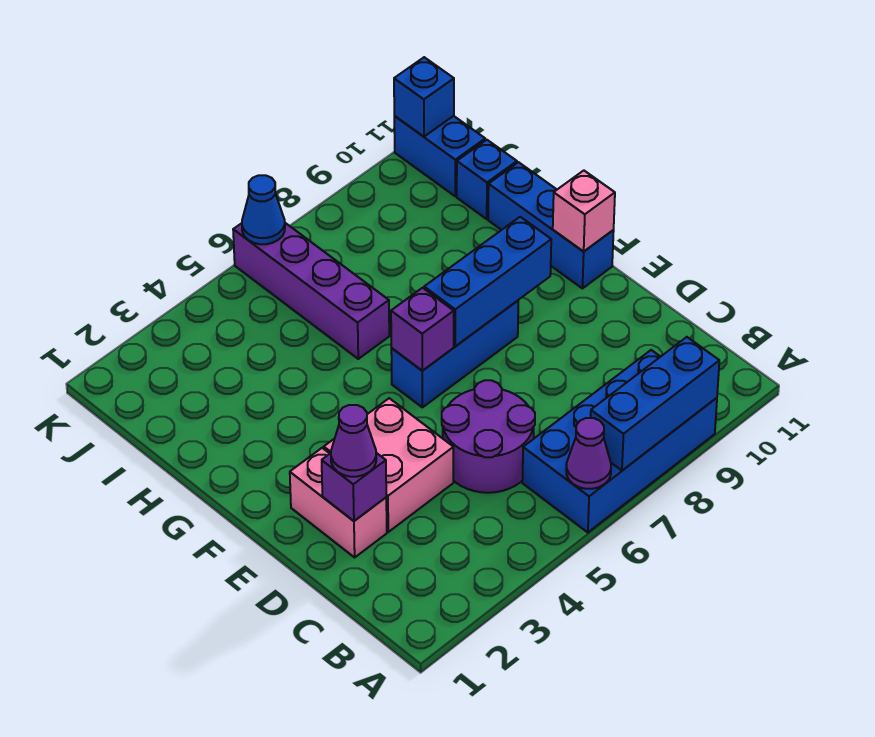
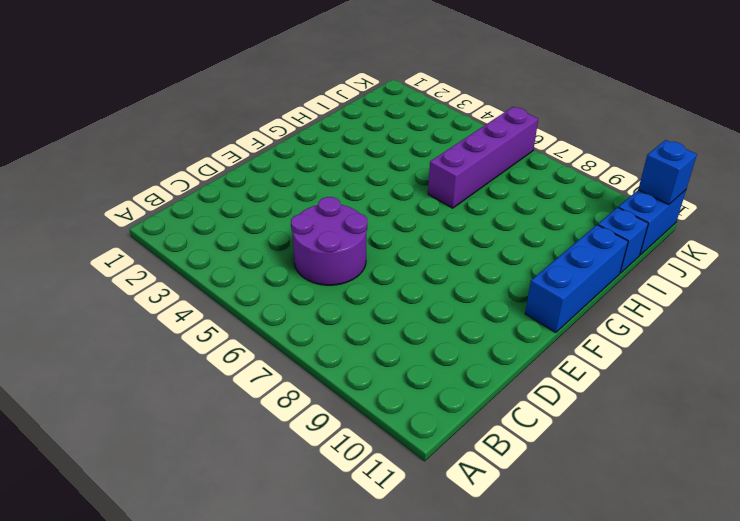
none -> blue 2x4 brick [522,350,717,532]
none -> pink 1x2 brick [290,448,387,557]
none -> pink 2x2 brick [324,398,453,532]

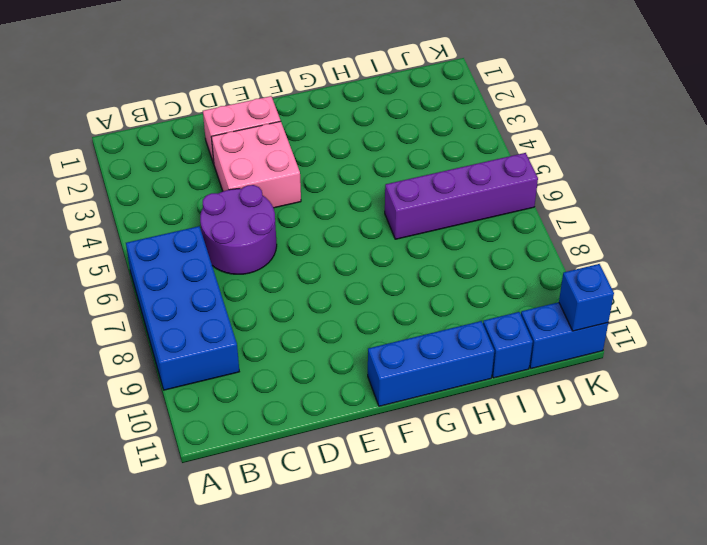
none -> blue 1x3 brick [391,301,518,407]
none -> purple 1x1 cone [566,418,611,489]
none -> blue 1x3 brick [591,337,719,470]

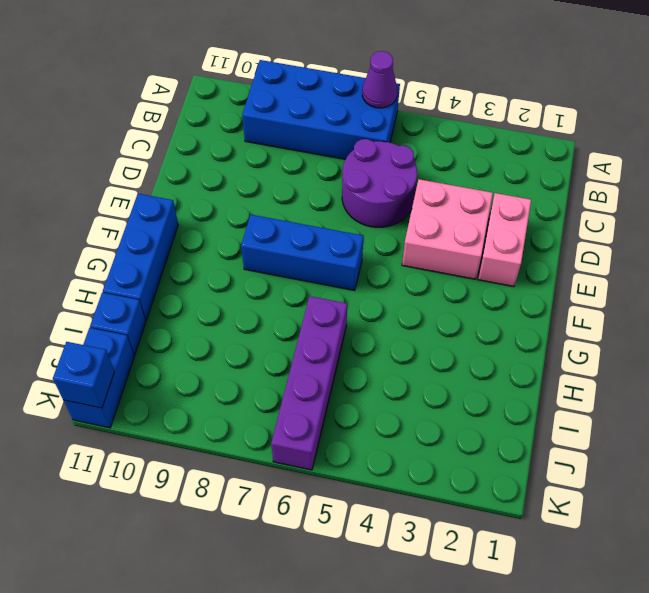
none -> blue 1x3 brick [591,337,719,470]
none -> purple 1x1 brick [322,453,386,521]
none -> purple 1x1 brick [391,288,454,371]

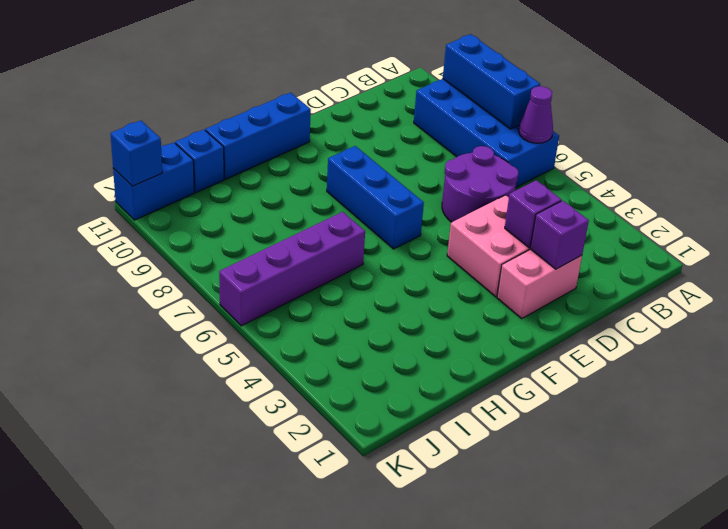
purple 1x1 brick [505,180,561,248] -> purple 1x1 brick moved to [391,288,454,371]
none -> blue 1x3 brick [424,217,551,346]
none -> pink 1x1 brick [553,171,615,252]
none -> blue 1x1 cone [242,175,285,244]

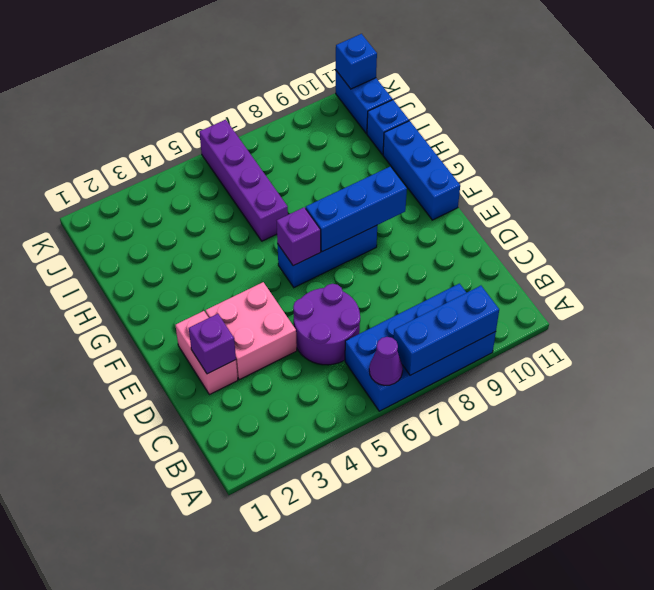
none -> pink 1x1 brick [553,171,615,252]
none -> blue 1x1 cone [242,175,285,244]
none -> purple 1x1 cone [331,405,376,477]

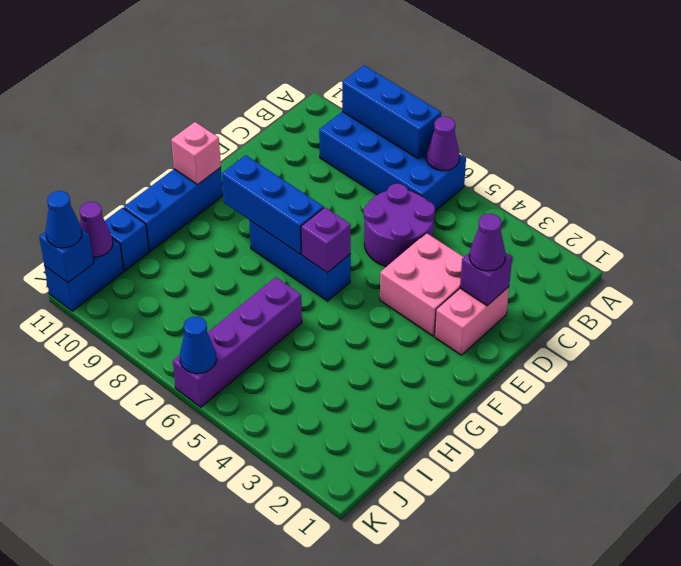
purple 1x1 cone [80,202,113,257] -> none
blue 1x1 cone [46,191,82,248] -> none

